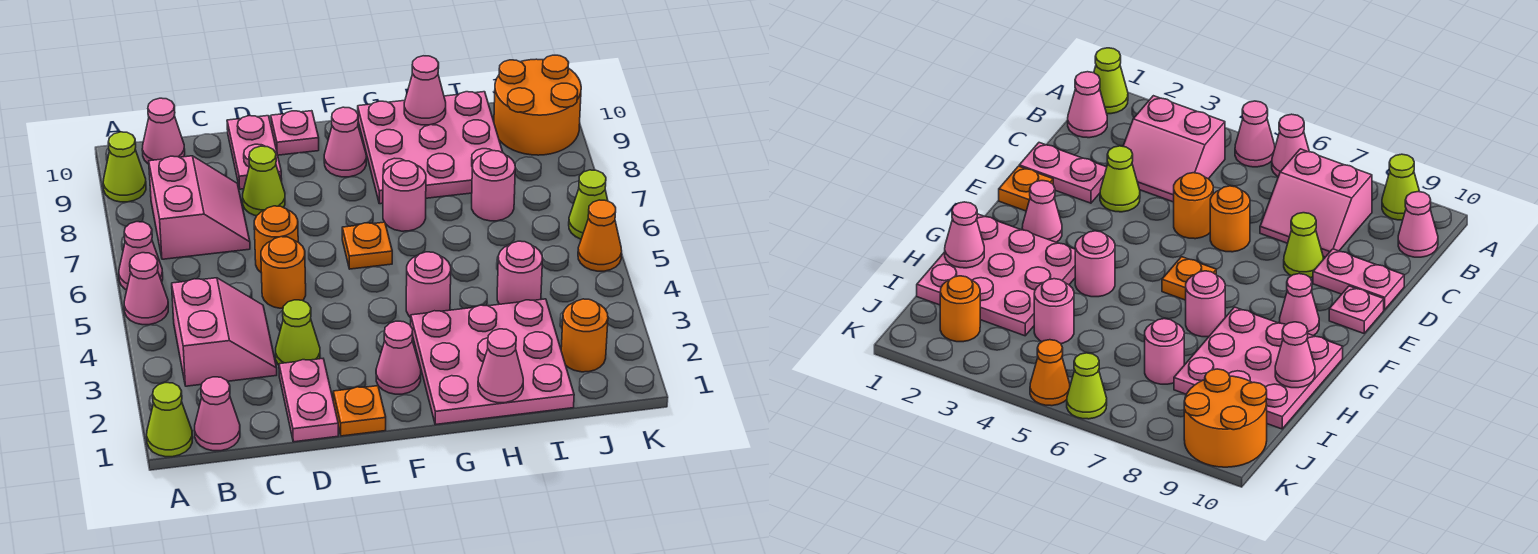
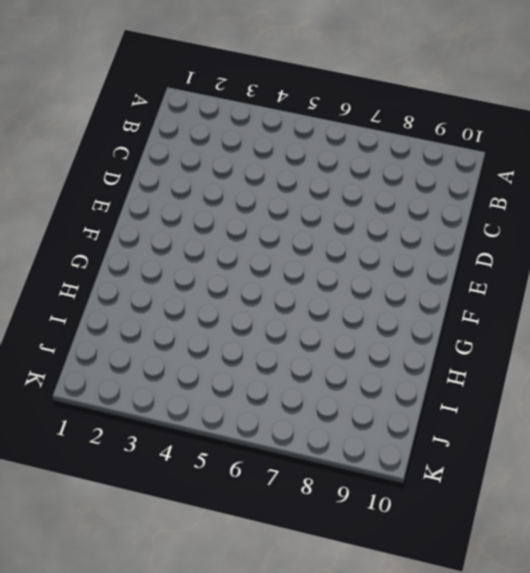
none -> lime 1x1 cone [147,383,193,457]
none -> pink 1x1 cone [124,253,168,325]
none -> pink 1x1 cone [119,222,163,290]
none -> lime 1x1 cone [103,132,146,202]

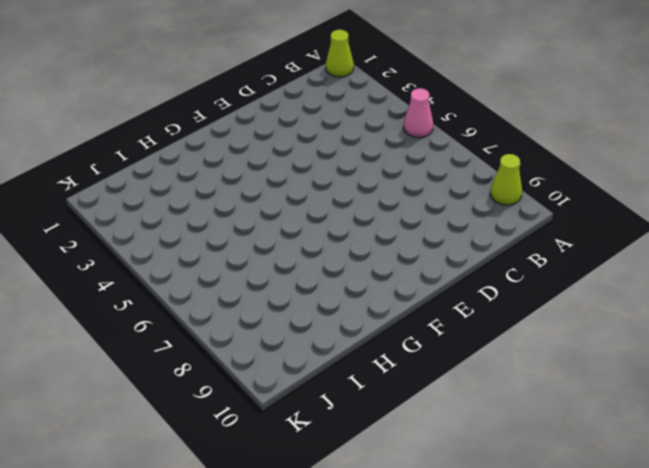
none -> pink 1x1 cone [119,222,163,290]
none -> pink 1x1 cone [194,377,240,451]
none -> pink 2x2 slope [172,278,277,386]
none -> pink 2x2 slope [149,156,250,259]

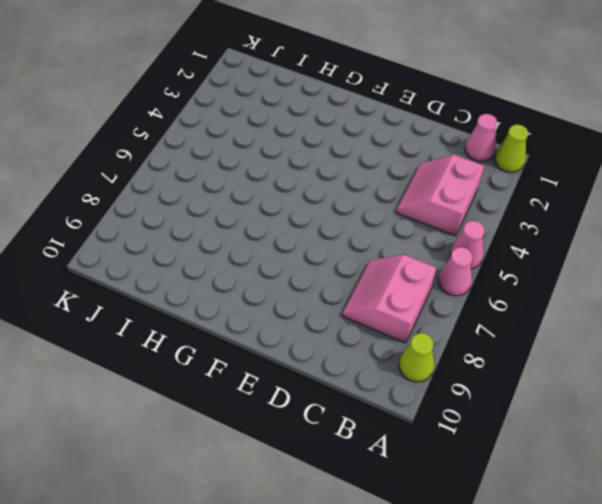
none -> pink 1x1 cone [142,98,185,164]
none -> pink 1x2 plate [279,359,338,442]
none -> lime 1x1 cone [276,300,320,365]
none -> orange 1x1 round brick [261,237,306,308]

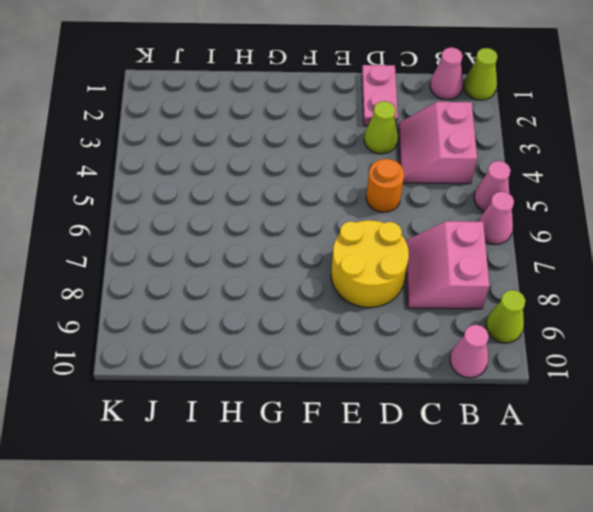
yellow 2x2 round brick [331,220,409,308] -> lime 1x1 cone [243,146,285,216]
none -> orange 1x1 round brick [254,206,298,273]
none -> pink 1x2 plate [227,116,282,189]
none -> orange 1x1 plate [333,386,386,436]
none -> pink 1x1 plate [271,111,319,155]

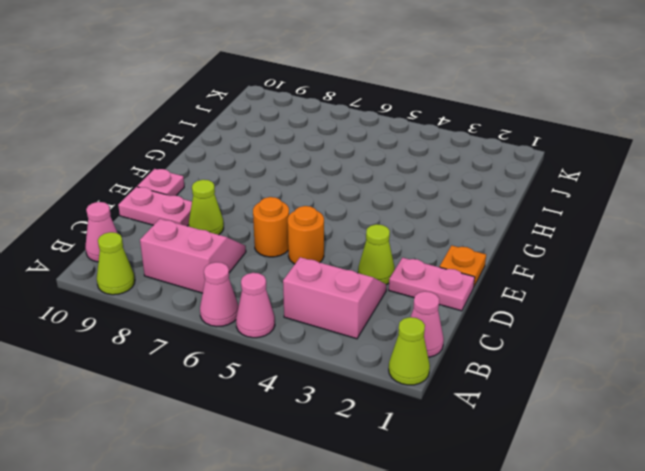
none -> pink 1x1 cone [376,321,421,394]
none -> orange 1x1 plate [342,222,392,269]
none -> pink 1x1 cone [324,107,366,177]
none -> pink 3x3 plate [411,299,574,425]

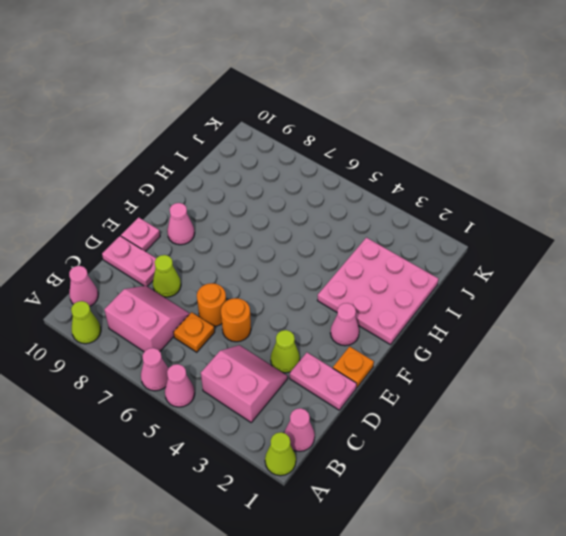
orange 1x1 plate [174,312,215,352] -> orange 1x1 plate moved to [342,222,392,269]
none -> pink 1x1 round brick [406,252,451,318]
none -> pink 1x1 round brick [383,161,426,231]
none -> pink 3x3 plate [358,92,503,204]
none -> pink 1x1 round brick [497,241,542,304]

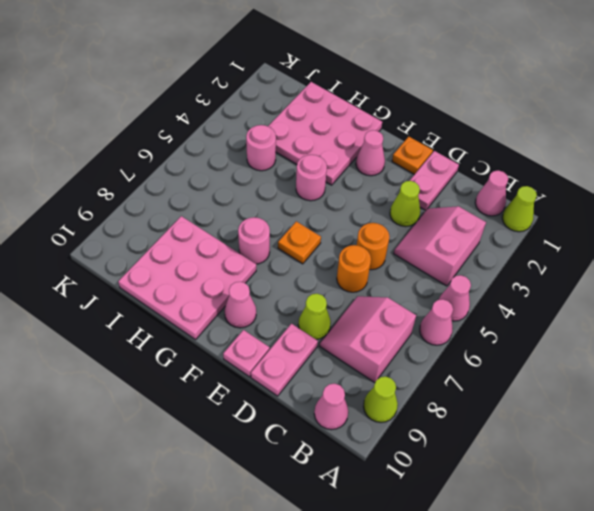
none -> pink 1x1 round brick [472,151,515,221]
none -> orange 1x1 round brick [561,299,608,372]
none -> orange 2x2 round brick [494,55,581,155]
none -> orange 1x1 cone [578,200,622,271]

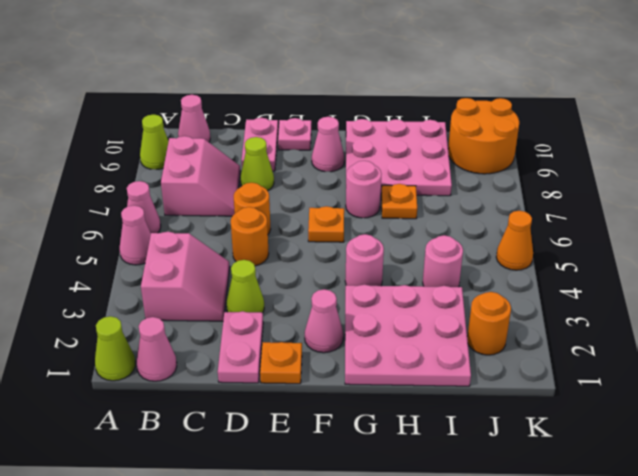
orange 1x1 plate [381,184,417,219] -> none
none -> pink 1x1 round brick [472,151,515,221]
none -> lime 1x1 cone [569,170,608,239]
none -> pink 1x1 cone [478,329,523,403]
none -> pink 1x1 cone [404,56,446,125]

